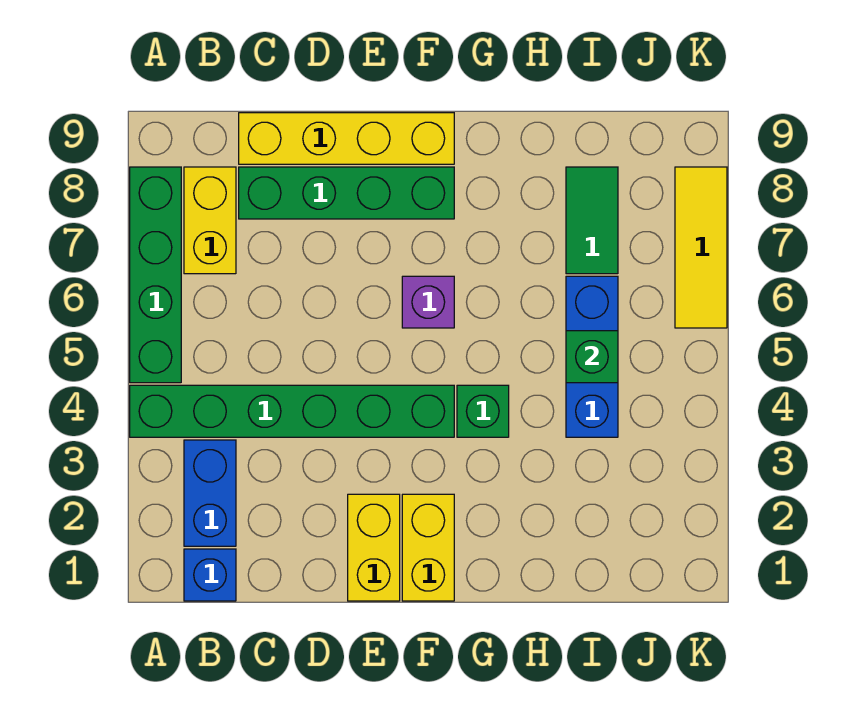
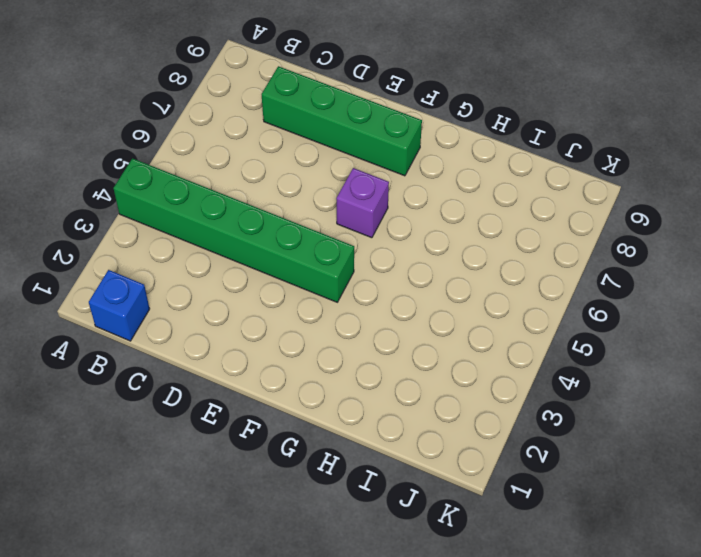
none -> green 1x4 brick [130,167,181,383]
none -> blue 1x2 brick [184,440,236,546]
none -> yellow 1x2 brick [184,167,236,274]

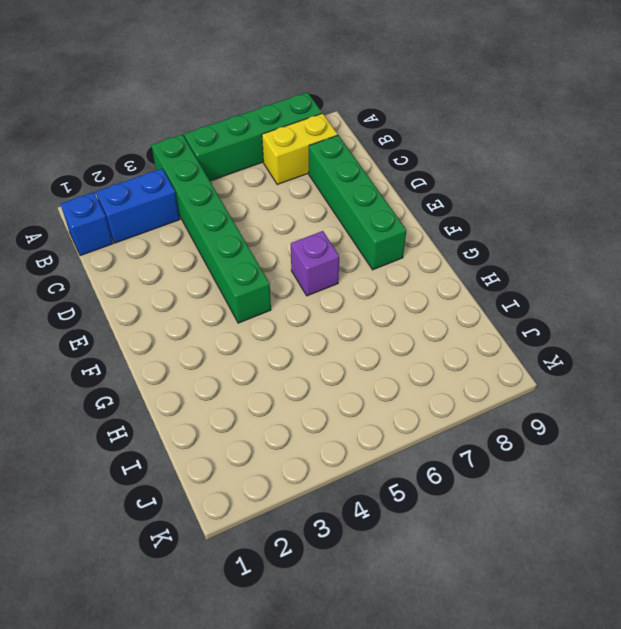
none -> yellow 1x4 brick [239,113,454,164]
none -> yellow 1x2 brick [348,494,400,601]
none -> yellow 1x2 brick [402,494,454,601]

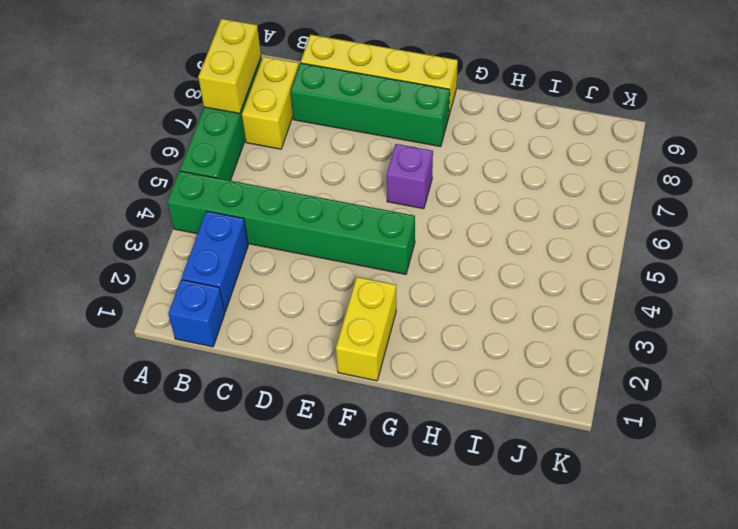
yellow 1x2 brick [198,19,261,114] -> yellow 1x2 brick moved to [348,494,400,601]
none -> green 1x1 brick [457,385,509,437]
none -> blue 1x3 brick [566,276,618,437]
none -> green 1x2 tile [566,167,618,274]

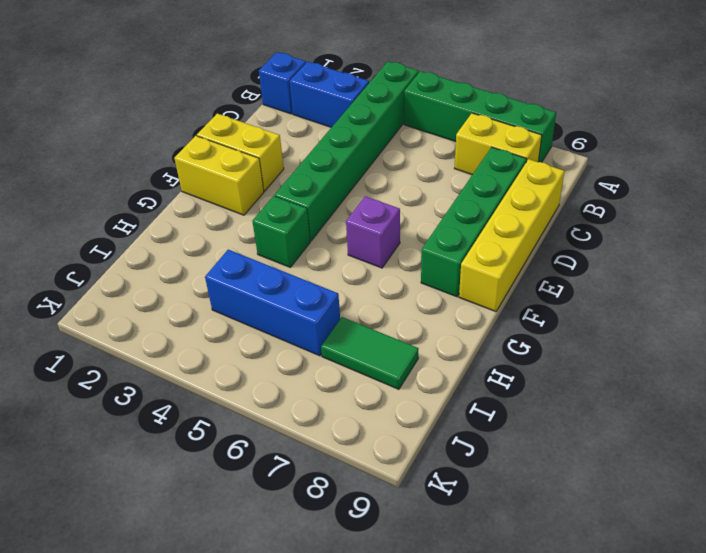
none -> yellow 1x3 tile [675,167,727,328]
none -> green 1x1 brick [566,331,618,383]

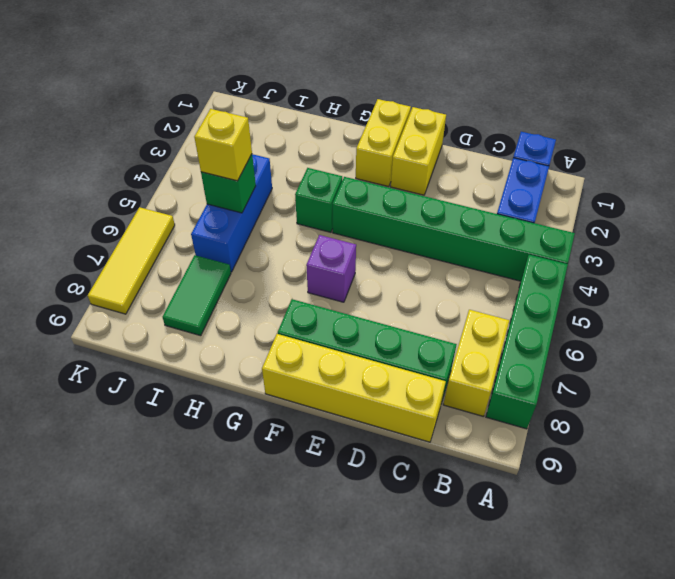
yellow 1x1 brick [194,109,252,181] -> none

